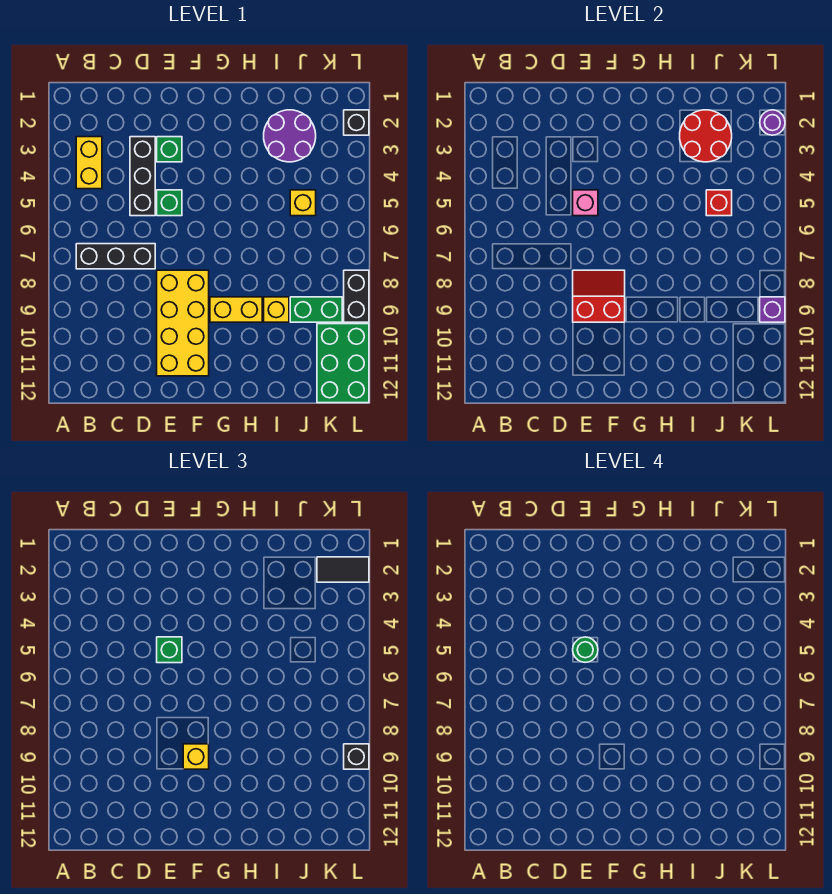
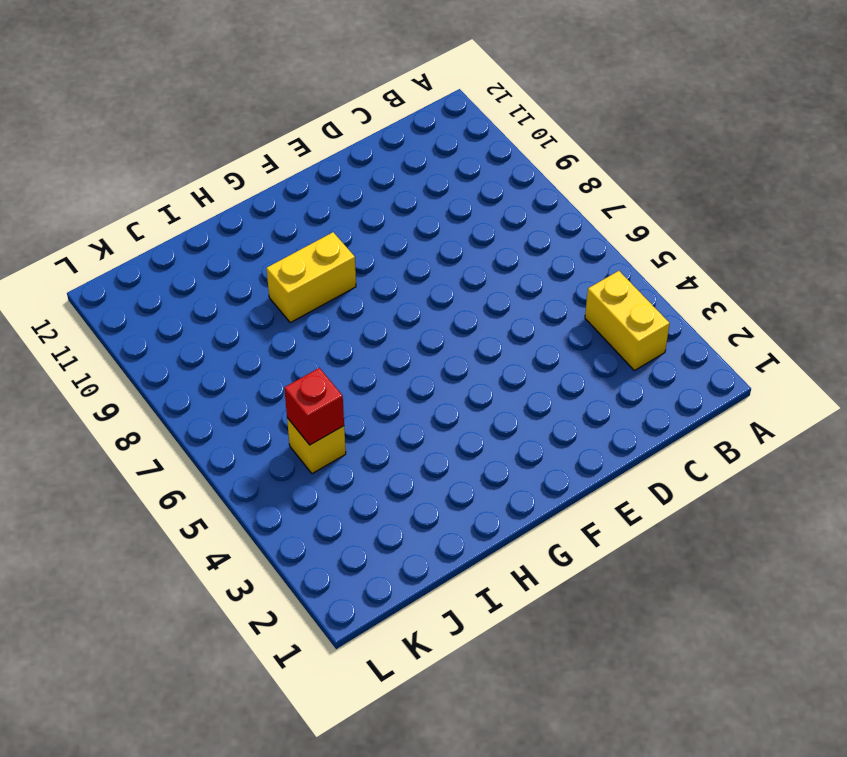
none -> black 1x3 brick [76,244,155,269]
none -> black 1x3 brick [130,137,155,216]
none -> green 1x1 brick [157,137,182,162]

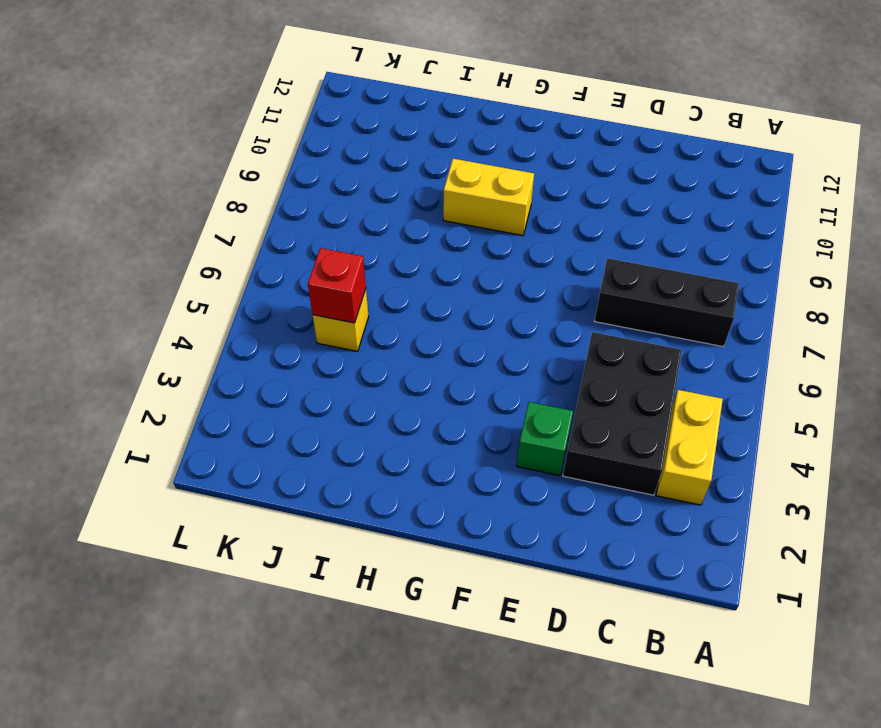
black 2x3 brick [563,332,682,495] -> black 1x3 brick [130,137,155,216]
none -> green 1x1 brick [157,190,182,216]
none -> yellow 2x4 brick [157,270,209,376]
none -> purple 2x2 round brick [264,110,316,162]

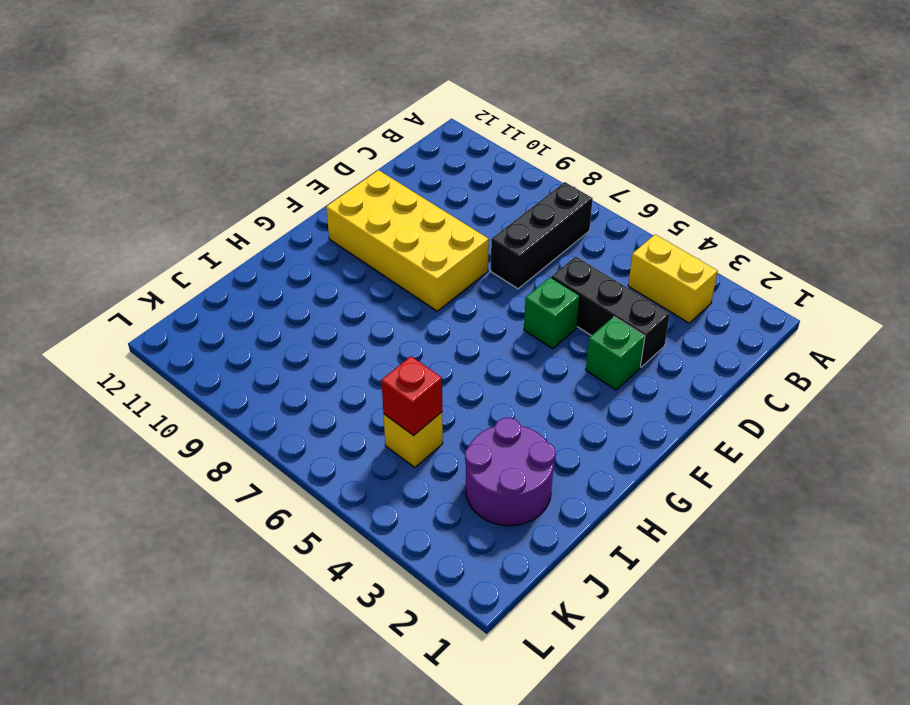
none -> yellow 1x2 brick [210,297,262,322]
none -> yellow 1x1 brick [264,297,289,322]
none -> green 1x2 brick [290,297,342,322]

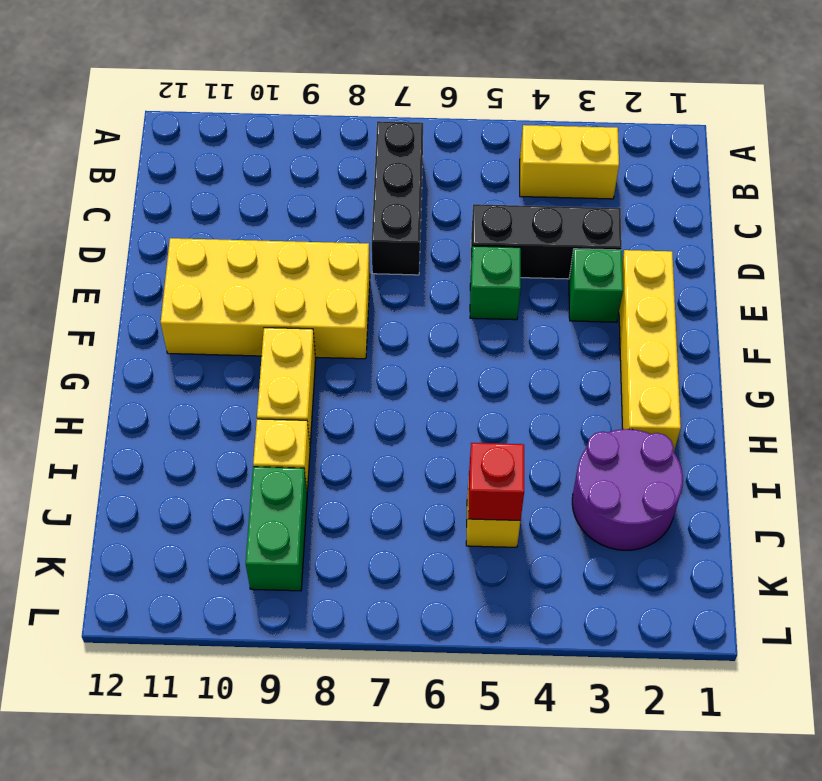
yellow 1x4 brick [619,250,681,452] -> none
none -> green 2x3 brick [317,324,369,403]
none -> black 1x1 brick [344,110,369,135]
none -> black 1x2 brick [344,270,369,322]

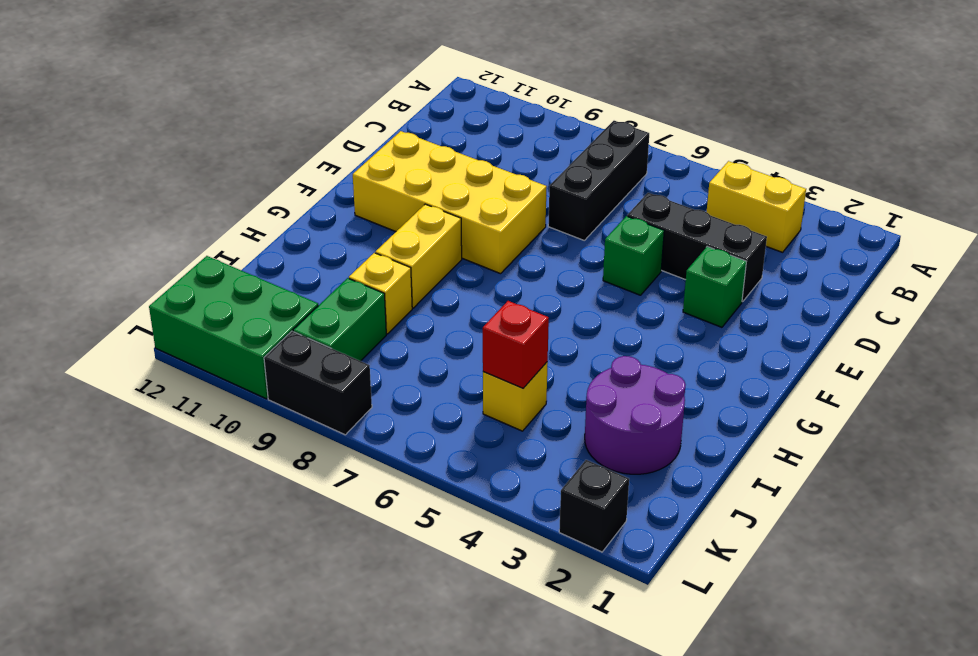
none -> pink 1x1 brick [573,190,598,216]
none -> red 2x2 slope [573,270,625,322]
none -> red 2x2 round brick [680,110,732,162]

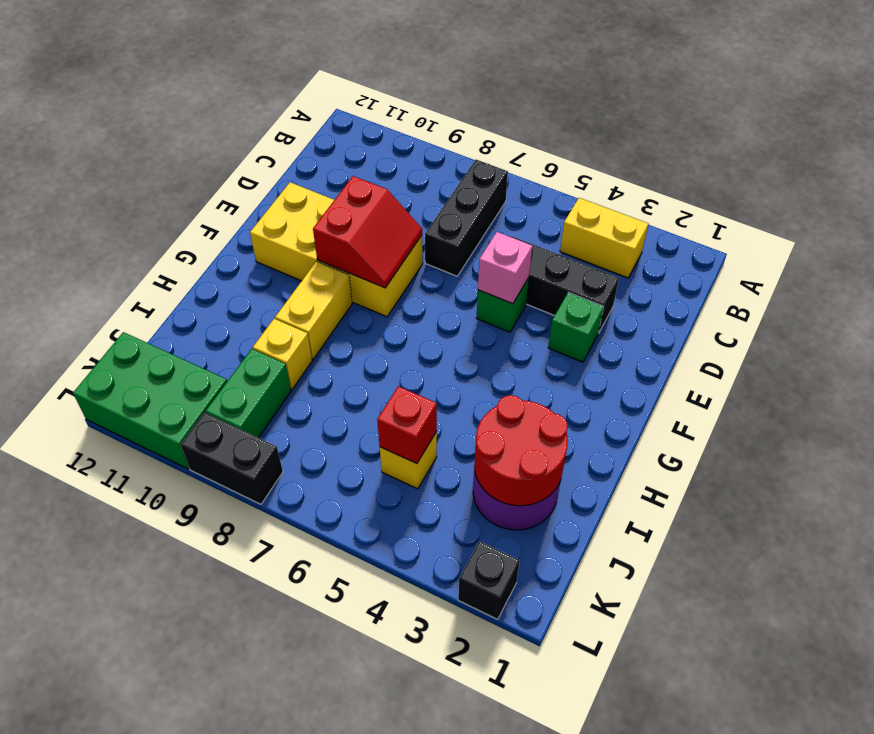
none -> purple 1x1 round brick [760,110,785,135]
none -> purple 1x1 brick [760,297,785,322]
none -> green 1x1 brick [157,637,182,663]

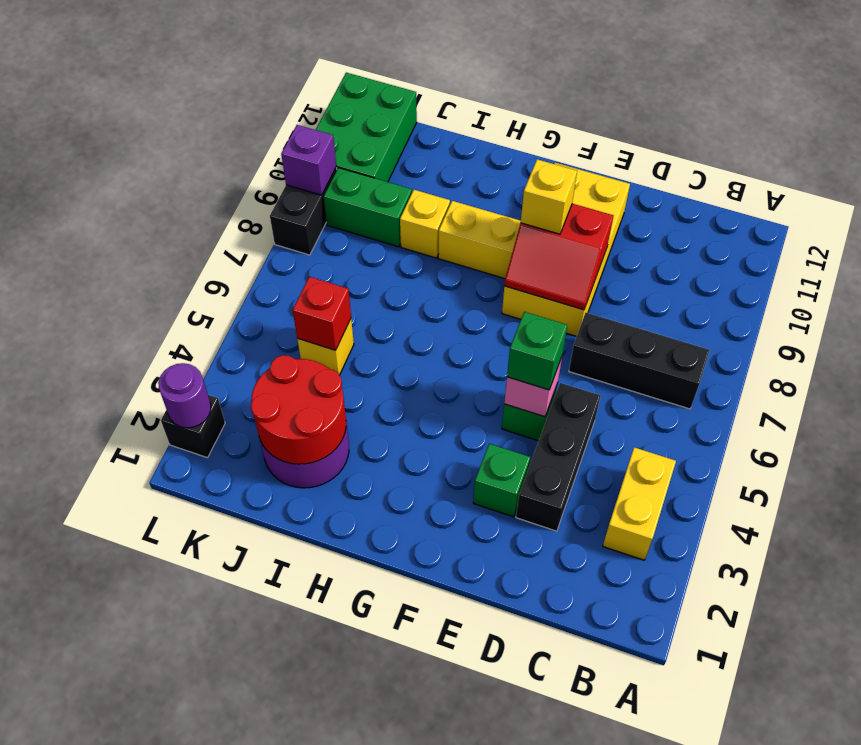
none -> black 1x2 tile [317,557,369,582]
none -> black 1x1 brick [344,744,369,769]
none -> green 1x1 round brick [573,637,598,662]

